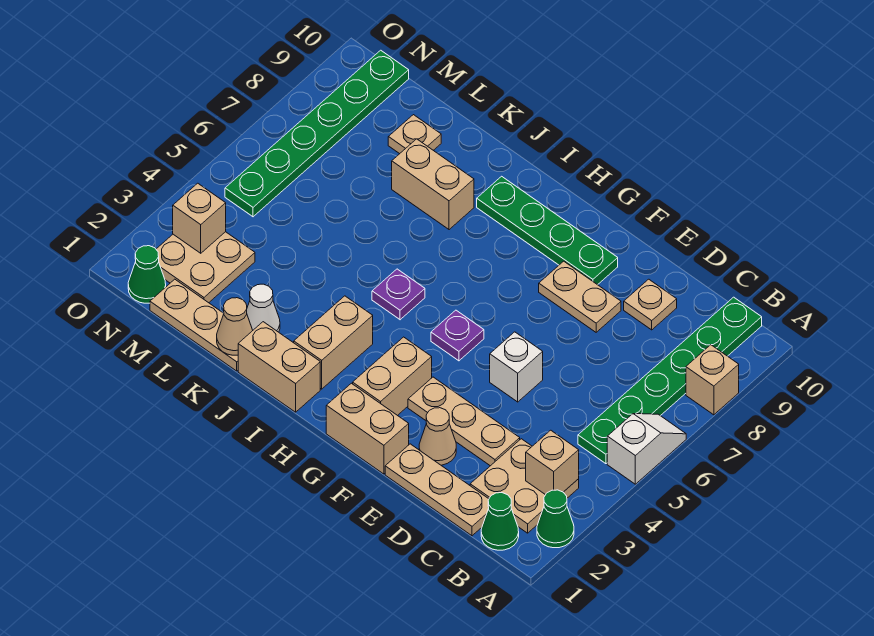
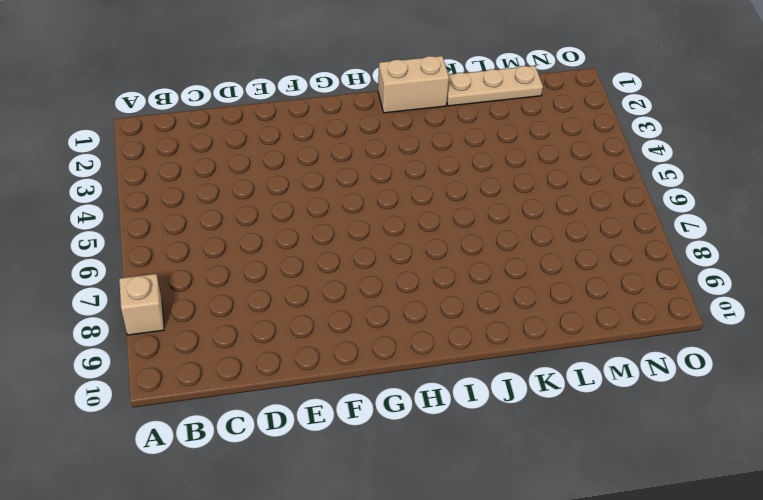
none -> green 1x1 cone [537,490,574,548]
none -> white 1x2 slope [607,414,686,484]
none -> green 1x1 cone [481,493,519,550]

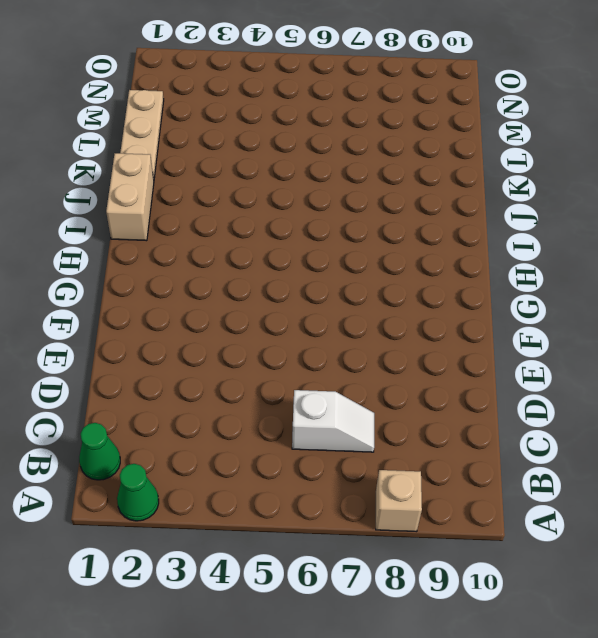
white 1x2 slope [292,390,374,452] -> white 1x2 slope moved to [607,414,686,484]
none -> tan 2x2 plate [470,439,579,533]
none -> green 1x6 plate [578,297,762,464]
none -> tan 1x3 plate [385,444,489,536]

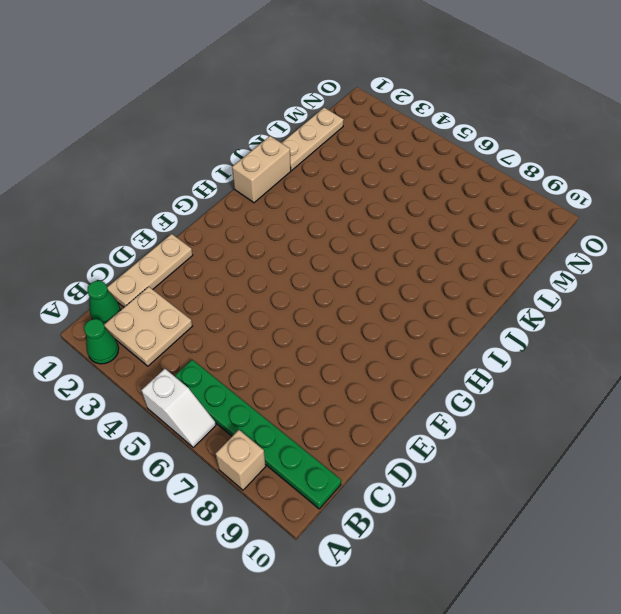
none -> tan 1x3 plate [408,377,520,466]
none -> tan 1x1 plate [624,279,677,330]
none -> tan 1x1 cone [419,408,456,465]

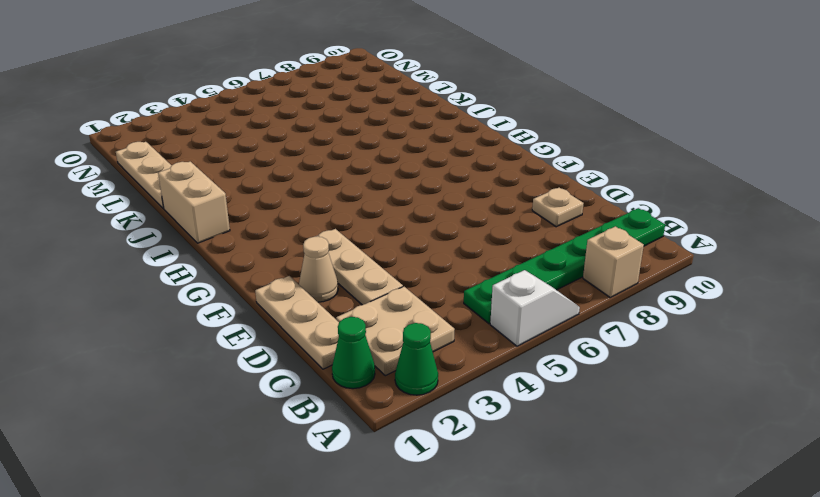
none -> white 1x1 brick [490,332,543,402]
none -> tan 1x2 plate [539,261,621,332]
none -> tan 1x2 brick [326,383,409,474]

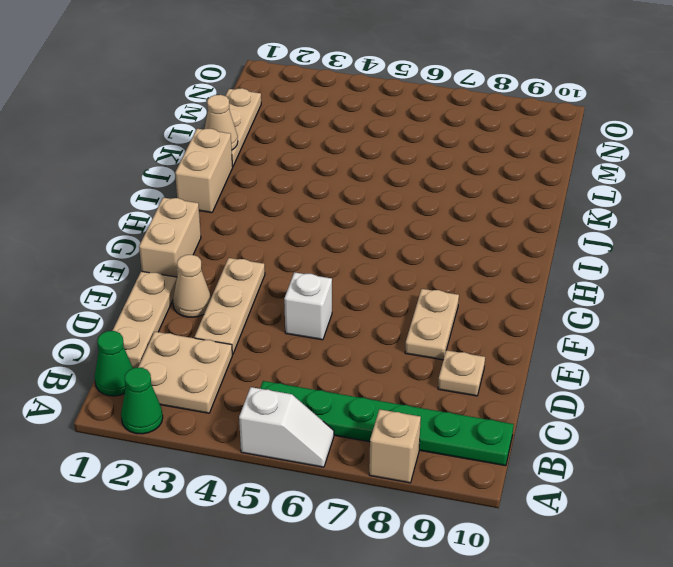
none -> green 1x4 plate [477,176,618,285]
none -> tan 1x2 brick [353,337,432,416]
none -> purple 1x1 plate [431,310,484,361]

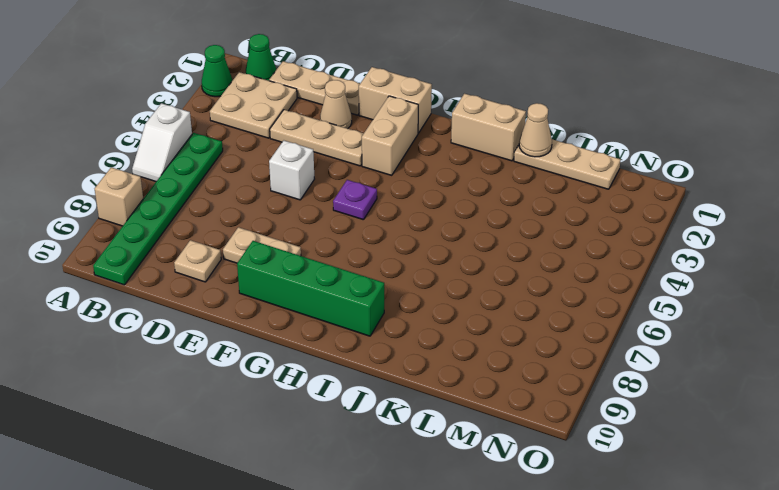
green 1x4 brick [237,241,384,336] -> green 1x4 plate [477,176,618,285]
none -> tan 1x2 brick [294,296,373,389]
none -> purple 1x1 plate [372,269,425,320]
none -> tan 1x2 brick [392,139,474,230]

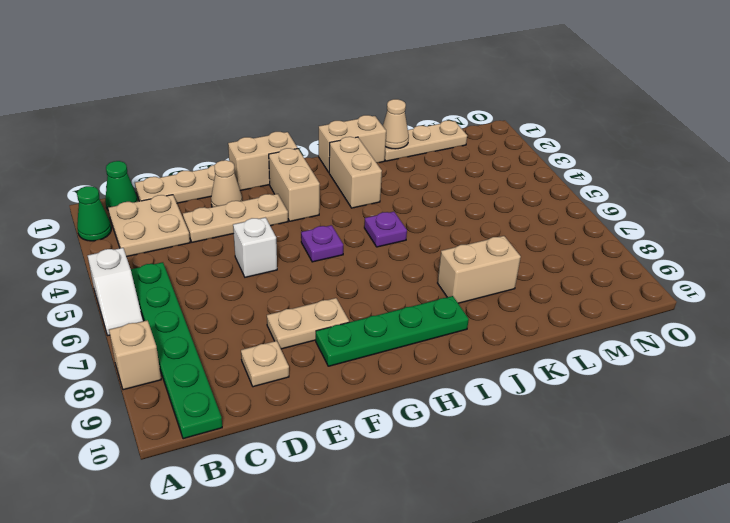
none -> white 1x1 cone [247,284,280,332]
none -> tan 1x1 plate [388,115,441,154]
none -> tan 2x2 plate [156,232,255,303]

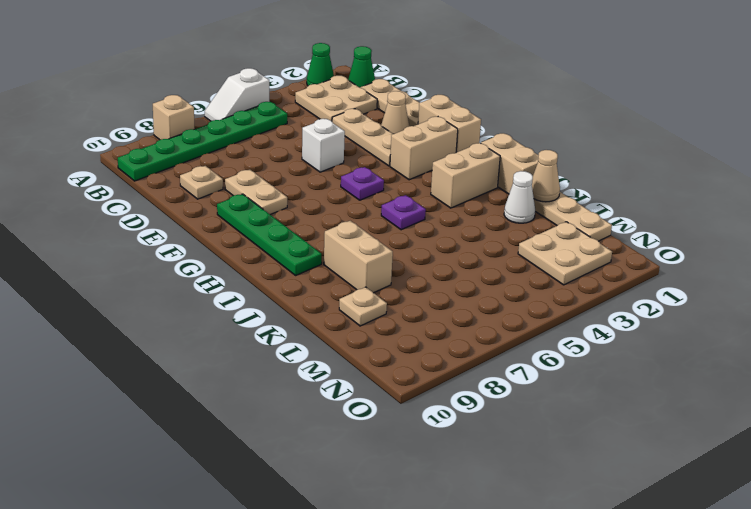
none -> green 1x1 cone [128,246,166,303]
none -> green 1x6 plate [225,50,409,217]
none -> tan 1x1 brick [526,430,579,495]

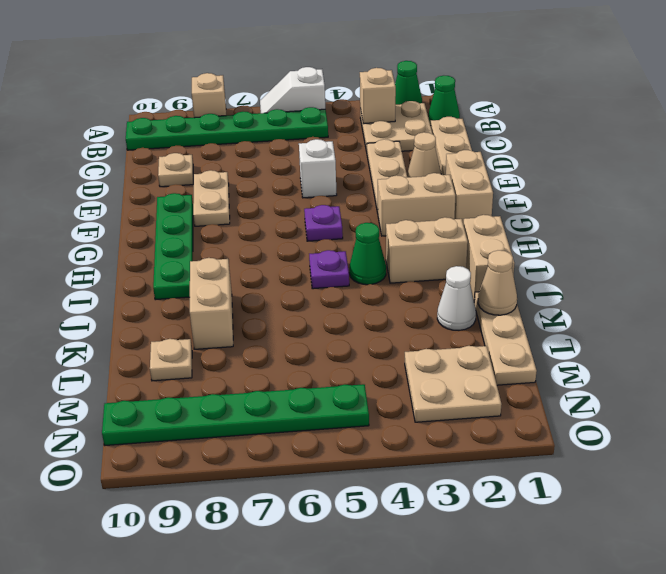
green 1x1 cone [349,223,386,285] -> green 1x1 cone moved to [128,246,166,303]
none -> tan 1x1 brick [173,183,226,253]

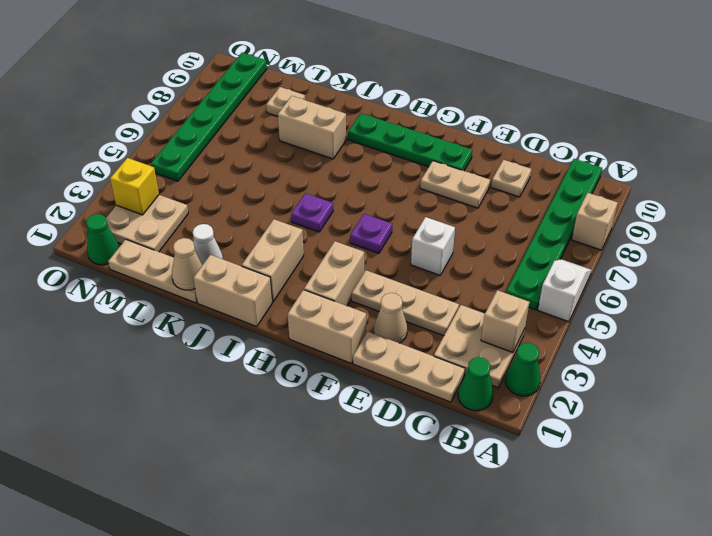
yellow 1x1 brick [110,158,159,215] -> tan 1x1 brick [173,183,226,253]

